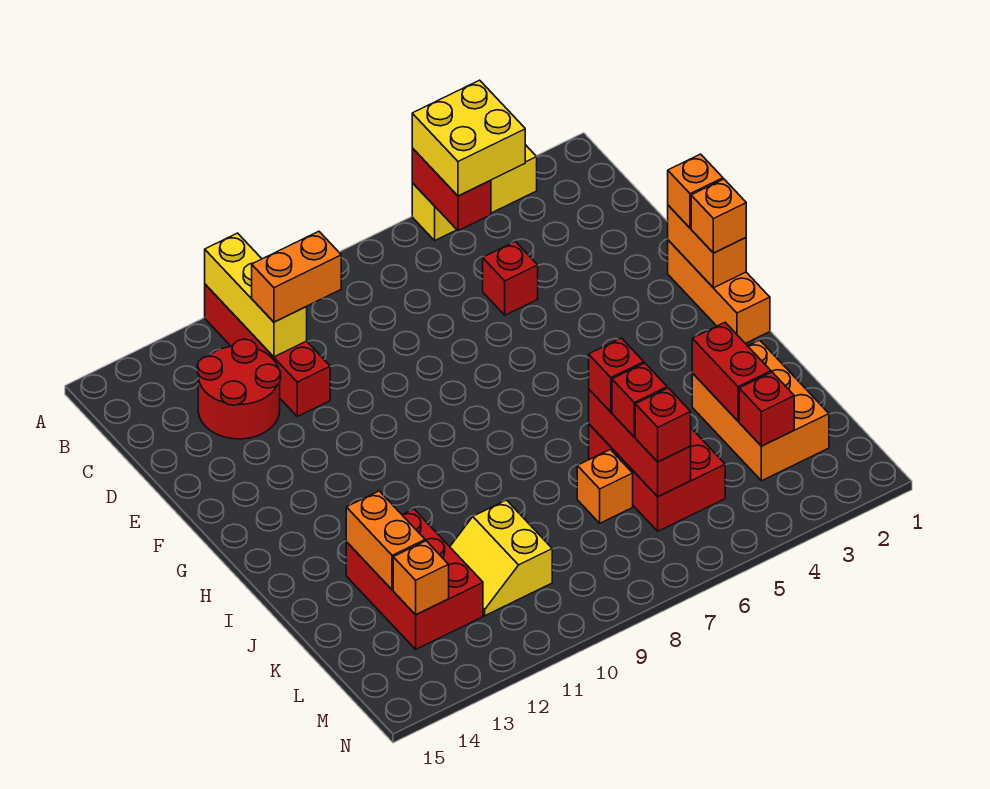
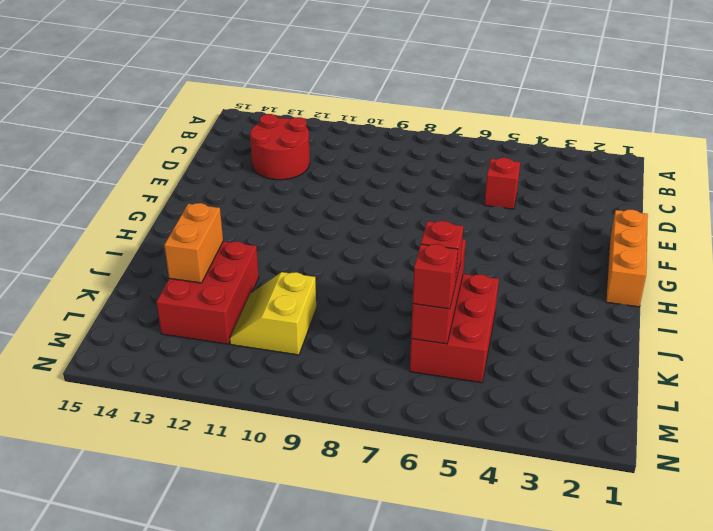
none -> yellow 1x3 brick [412,145,537,240]
none -> red 1x4 brick [205,284,330,416]
none -> orange 2x3 brick [692,340,829,481]

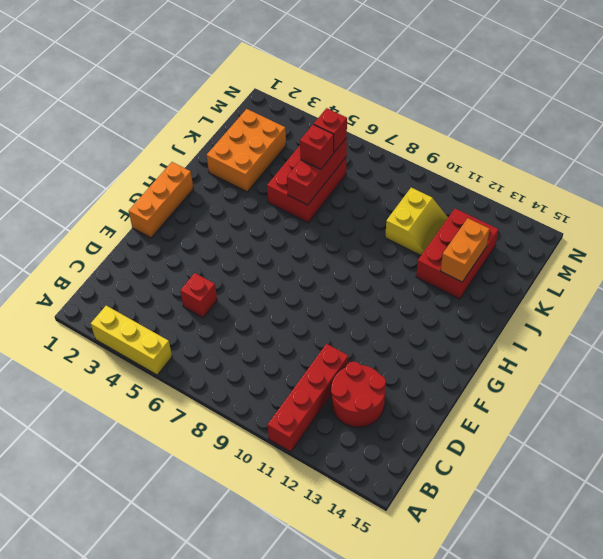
none -> orange 1x1 brick [577,450,633,523]
none -> red 1x2 brick [412,148,491,231]
none -> yellow 1x3 brick [205,233,307,357]

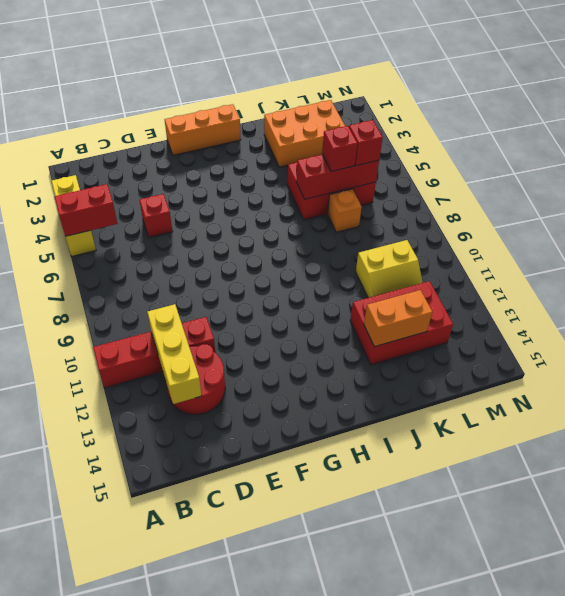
yellow 1x3 brick [147,304,202,404] -> yellow 1x3 brick turned to [205,233,307,357]
none -> orange 1x2 brick [668,205,746,288]
none -> red 1x2 brick [692,322,771,421]
none -> red 1x1 brick [739,372,794,446]

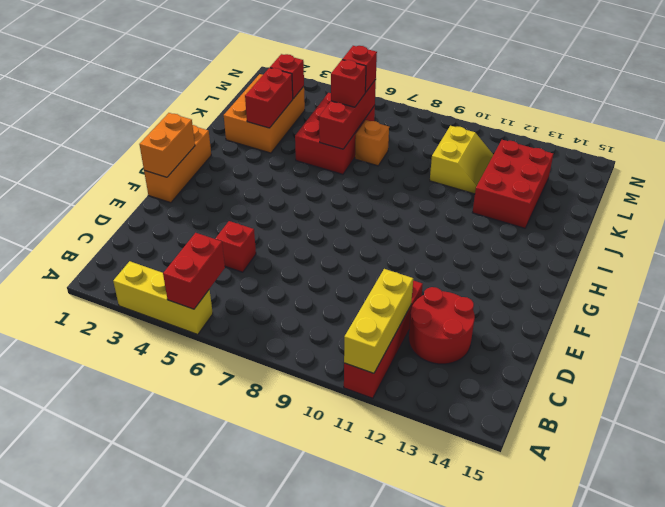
none -> orange 1x2 brick [346,491,425,590]
none -> orange 1x1 brick [393,541,449,615]
none -> yellow 2x2 brick [412,80,525,196]

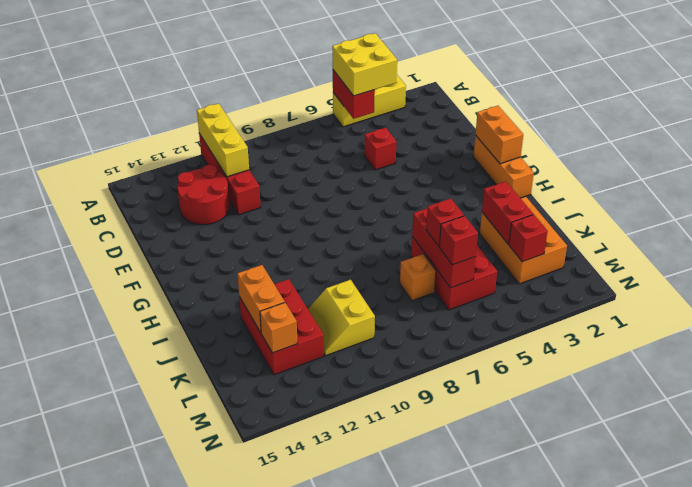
none -> orange 1x2 brick [252,231,341,322]
none -> orange 1x1 brick [668,154,723,228]
none -> orange 1x1 brick [691,179,746,253]

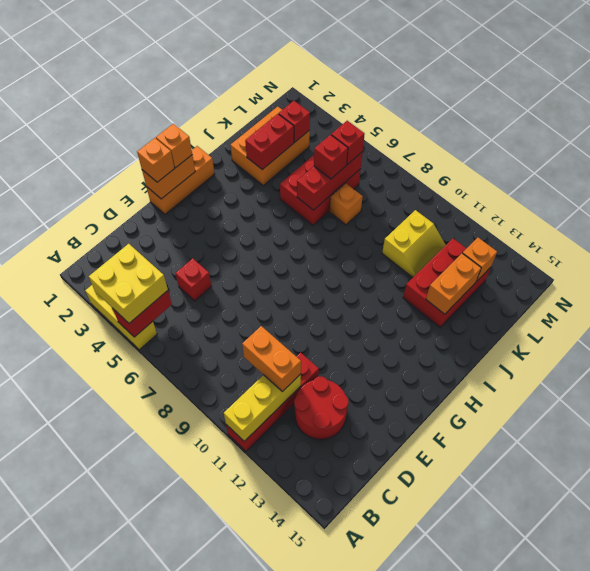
none -> red 1x1 brick [589,338,644,412]

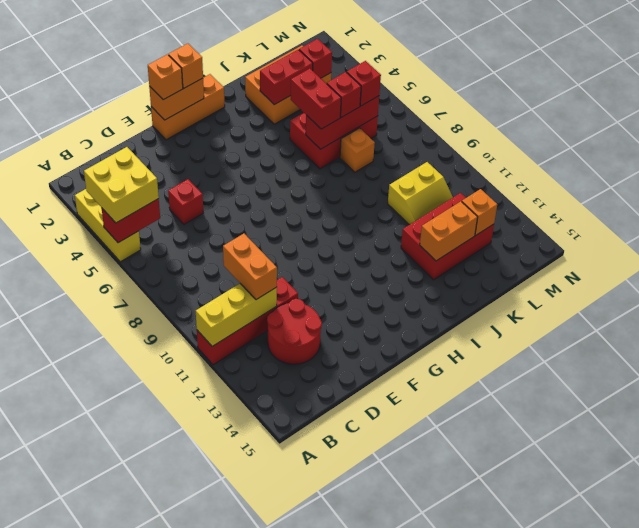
red 1x2 brick [291,69,341,129] -> red 1x1 brick [589,338,644,412]

